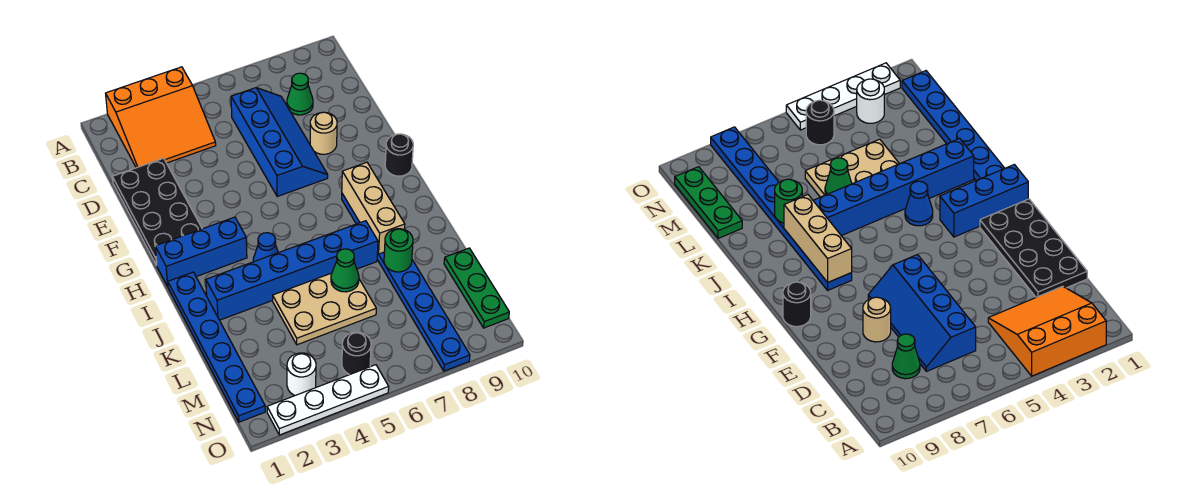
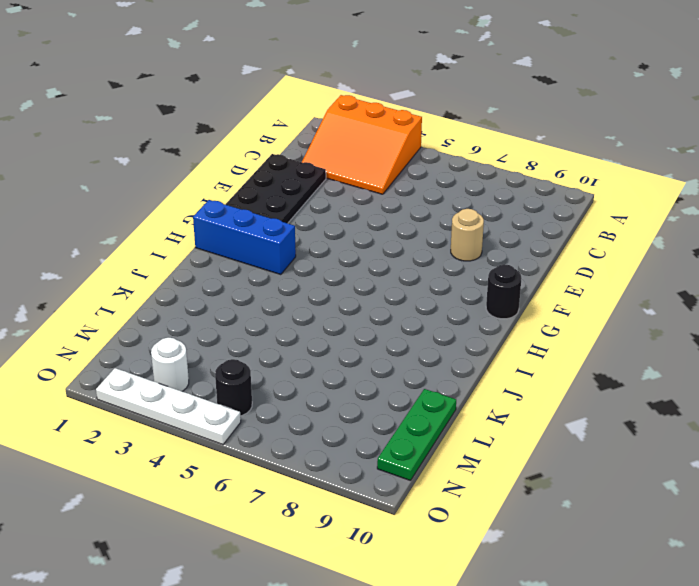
none -> blue 2x4 slope [231,88,328,196]
none -> green 1x1 cone [287,73,313,115]
none -> blue 1x8 plate [342,194,470,371]

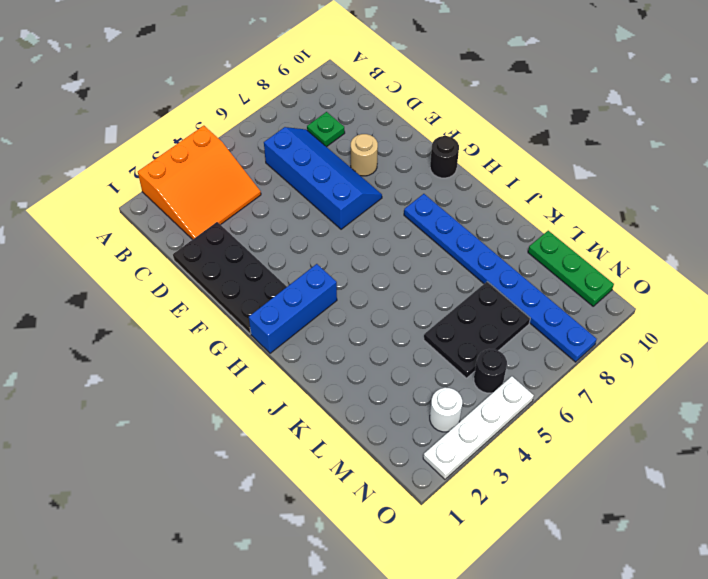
green 1x1 plate [307,112,345,147] -> green 1x1 cone [287,73,313,115]
black 2x3 plate [424,282,530,378] -> tan 2x3 plate [273,273,376,345]
none -> blue 1x6 plate [168,272,265,422]
none -> blue 1x1 cone [253,233,278,262]
none -> blue 1x6 brick [206,221,378,320]

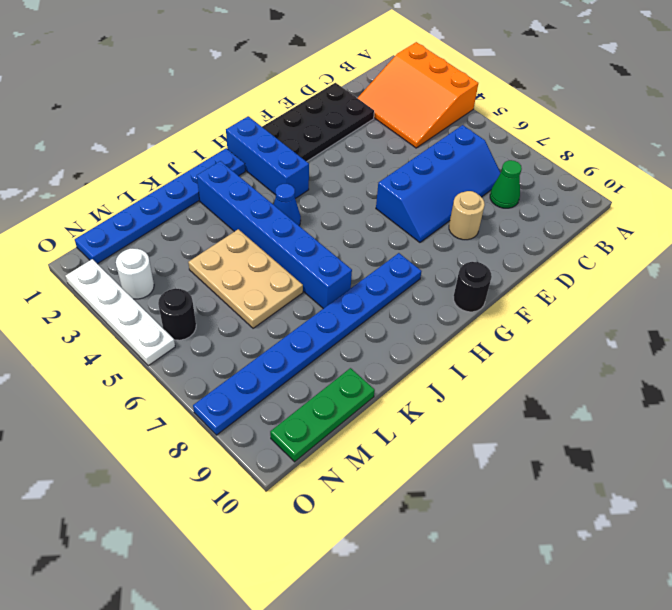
none -> tan 1x3 brick [342,162,405,254]
none -> green 1x1 cone [331,249,359,292]
none -> green 1x1 round brick [384,229,413,272]

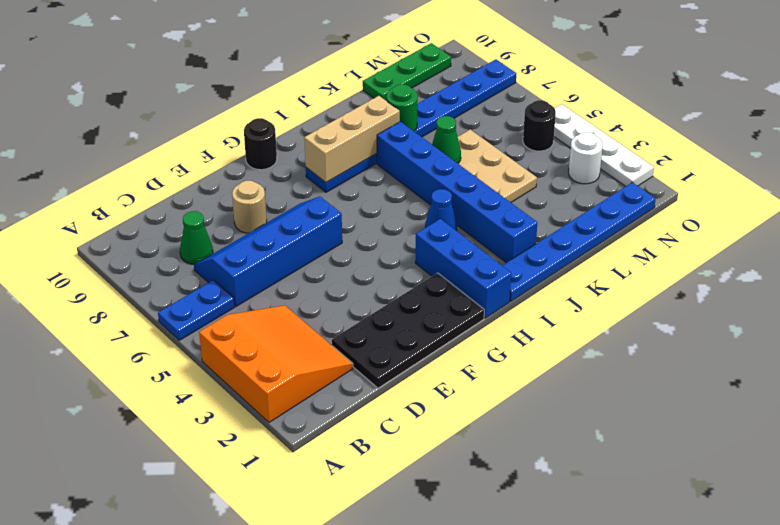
blue 1x2 plate [158,280,235,340] -> none

